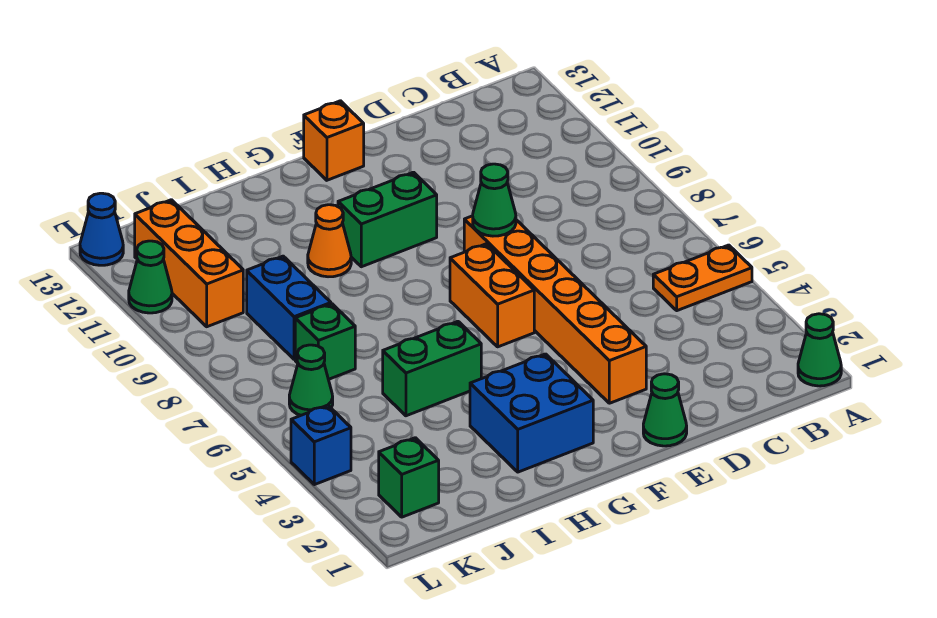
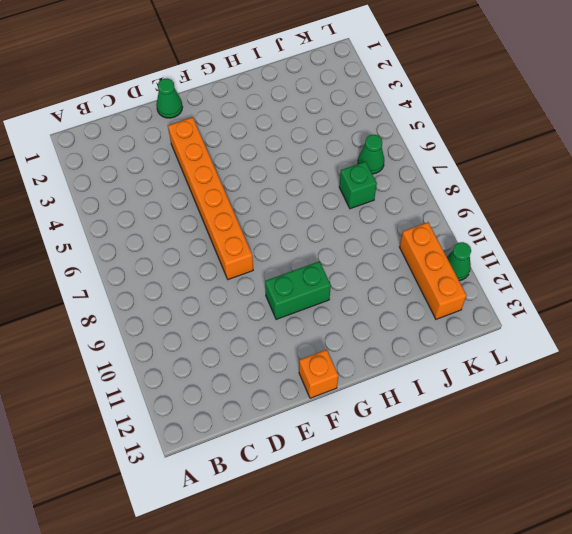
none -> green 1x1 cone [798,314,841,386]
none -> orange 1x2 plate [653,245,752,311]
none -> orange 1x2 brick [450,244,534,347]

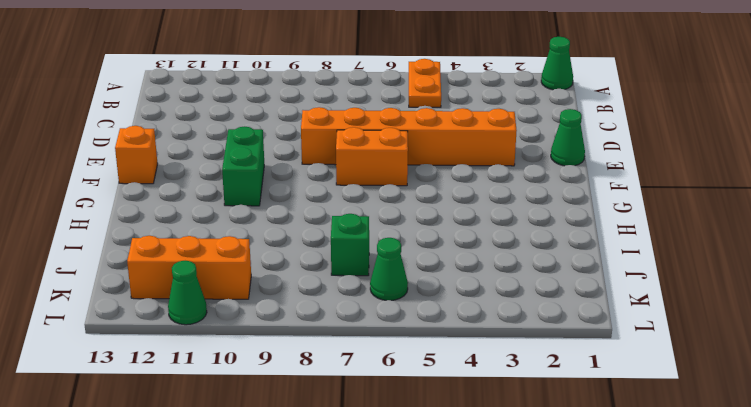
none -> blue 2x2 brick [470,354,593,472]
none -> green 1x2 brick [383,321,481,416]
none -> orange 1x1 cone [308,205,351,277]

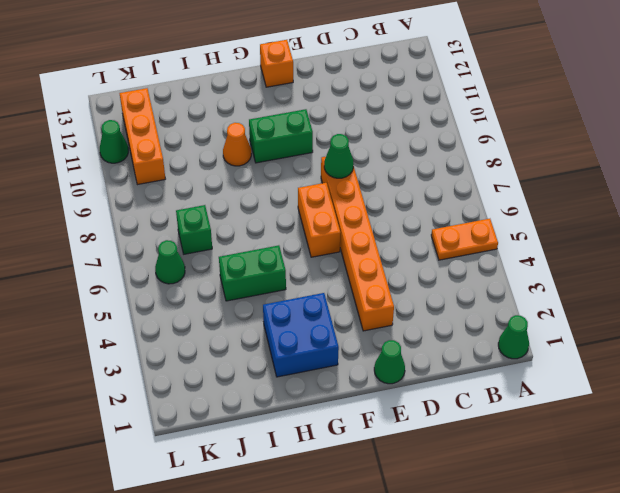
none -> blue 1x2 brick [247,256,331,359]
none -> green 1x1 brick [379,438,439,517]
none -> blue 1x1 brick [291,405,351,485]

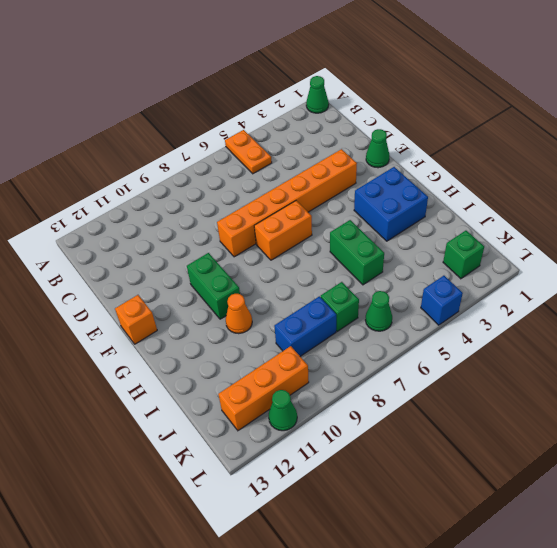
none -> blue 1x1 cone [80,193,123,265]
none -> green 1x1 cone [473,164,516,236]

